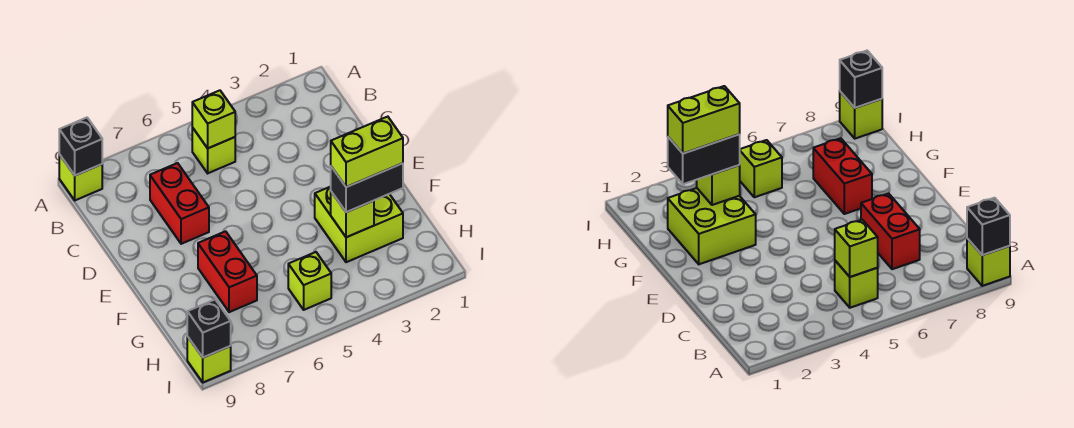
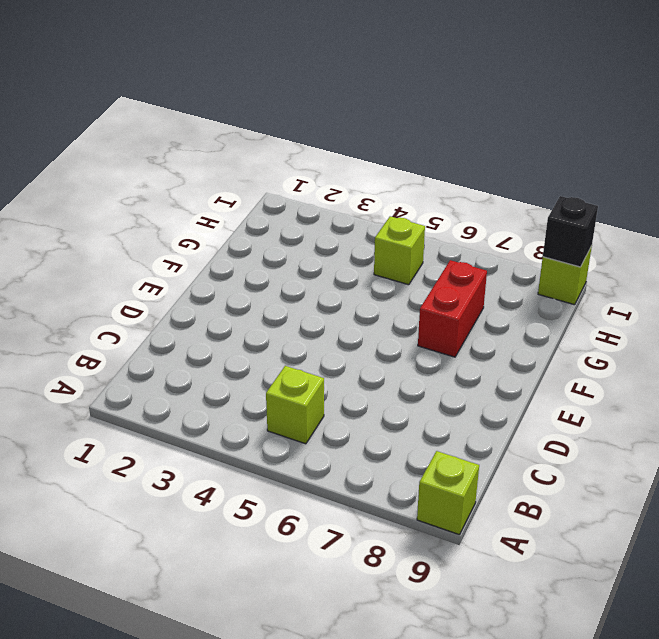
none -> red 1x2 brick [150,163,209,244]
none -> lime 2x2 brick [315,187,403,262]
none -> black 1x1 brick [59,118,102,175]

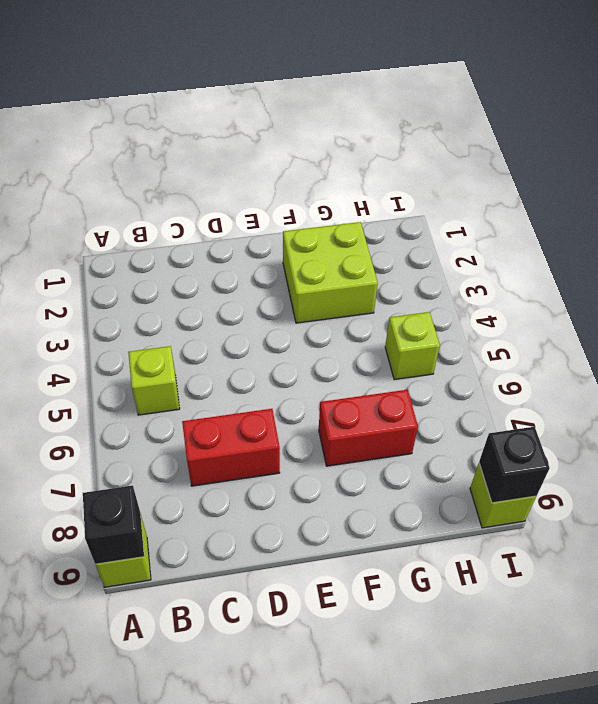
none -> lime 1x1 brick [192,90,235,148]
none -> lime 1x1 brick [331,192,374,237]
none -> black 1x2 brick [331,163,403,212]

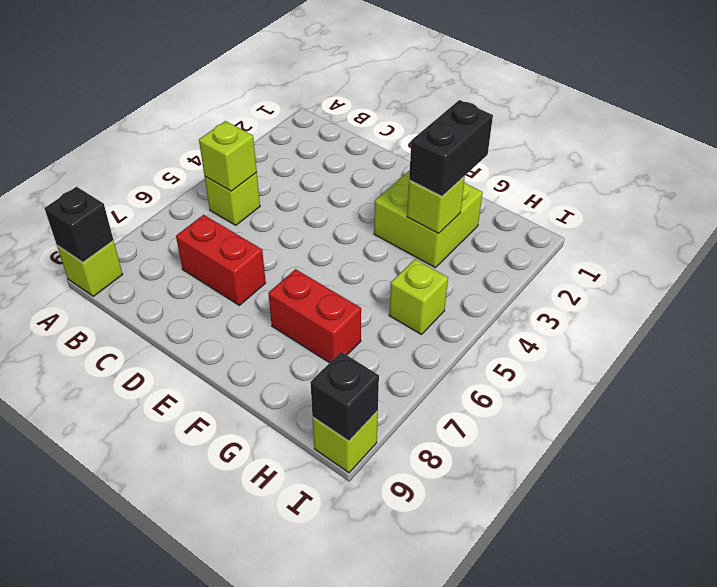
none -> lime 1x2 brick [331,117,403,187]

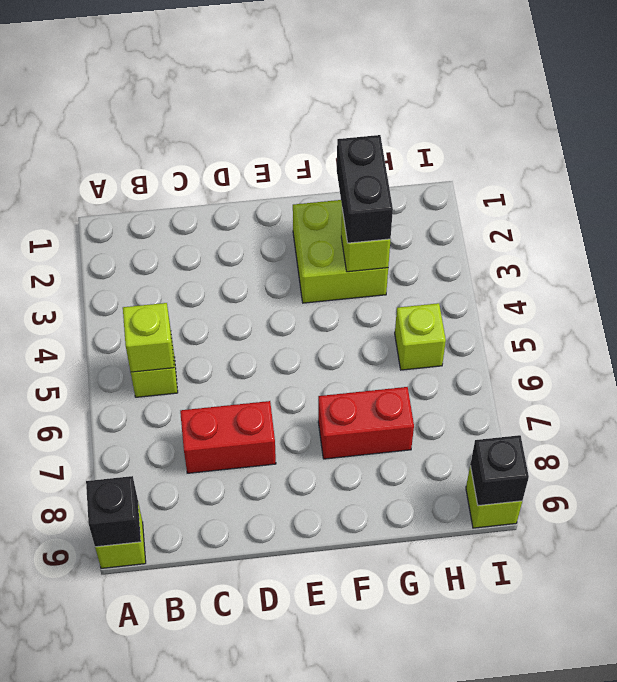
none -> lime 1x2 brick [331,117,403,187]

